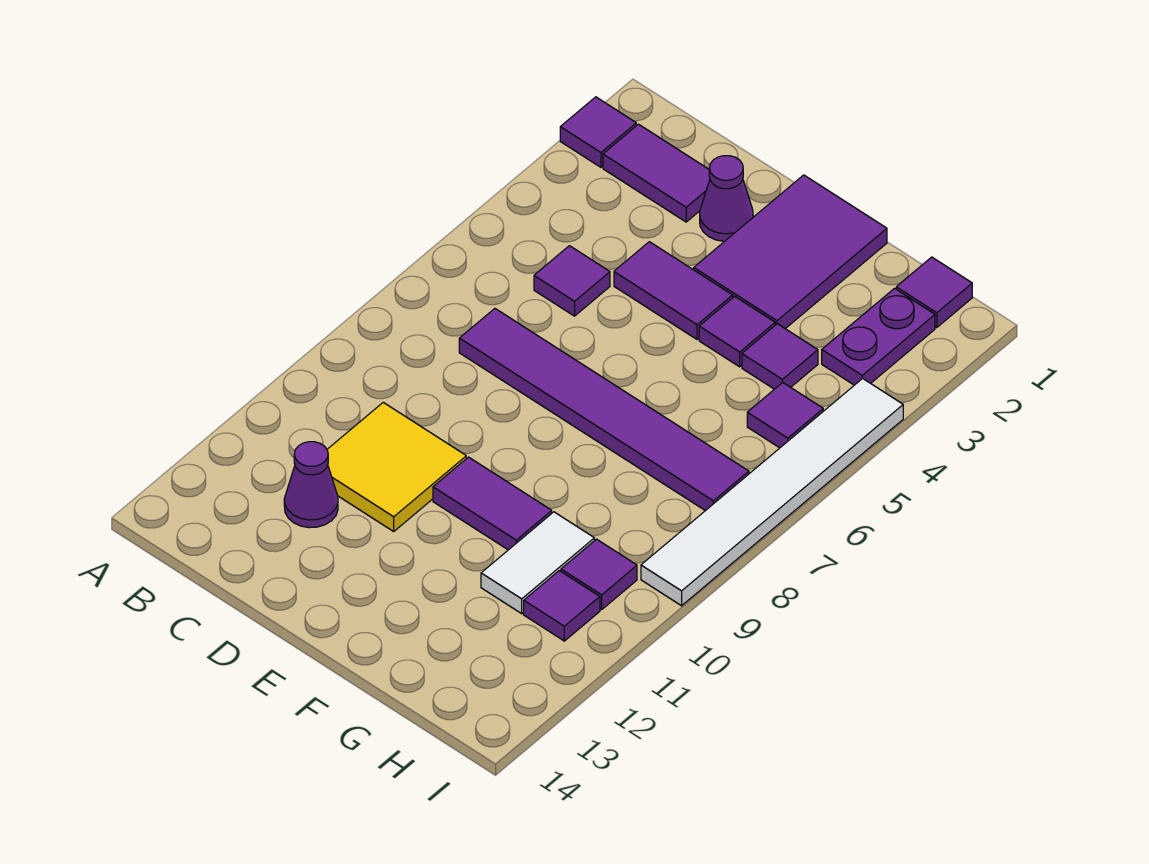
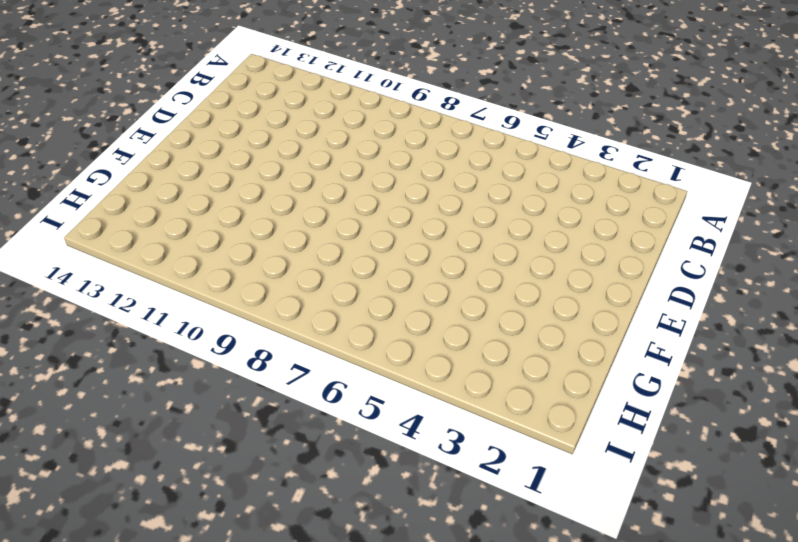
none -> purple 1x1 tile [560,97,636,167]
none -> purple 1x2 tile [603,124,710,222]
none -> purple 1x1 tile [534,246,610,316]

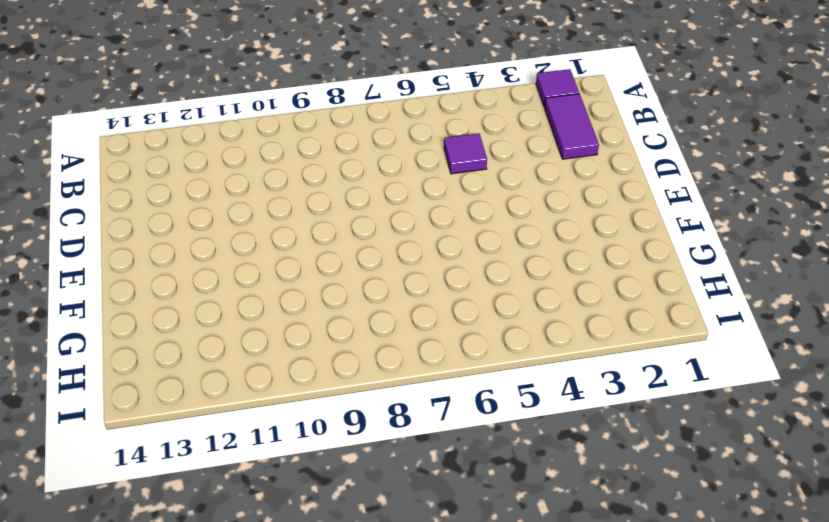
none -> purple 1x6 tile [459,309,749,511]
none -> yellow 2x2 tile [327,402,466,531]
none -> purple 1x1 cone [284,442,338,528]

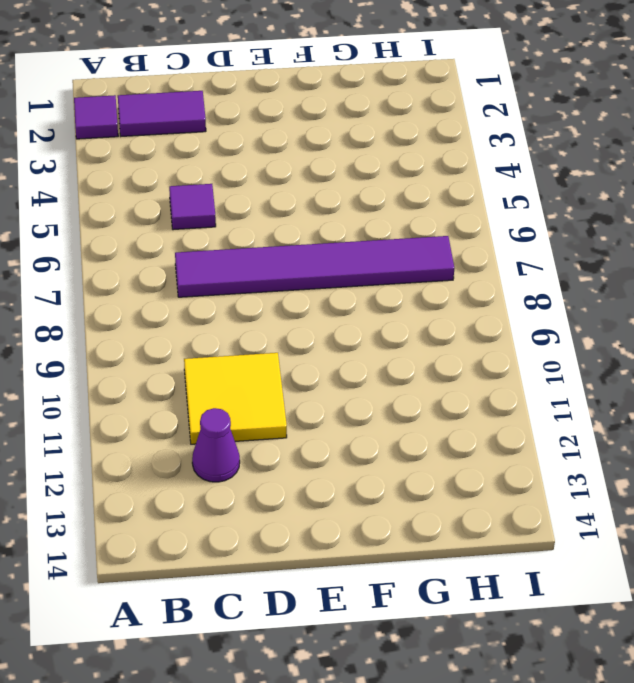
none -> purple 1x1 cone [700,156,753,241]
none -> purple 1x2 tile [614,242,733,339]
none -> purple 2x3 tile [694,175,887,329]

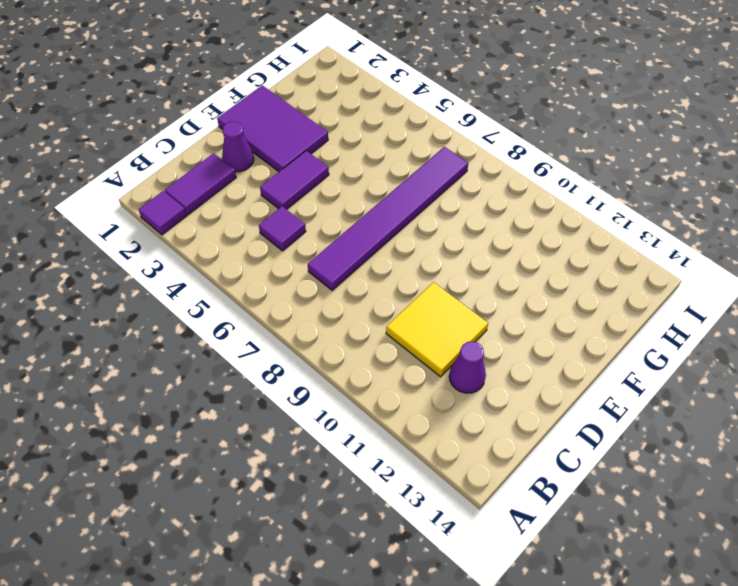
none -> purple 1x2 tile [433,457,552,550]
none -> purple 1x1 tile [699,296,775,367]
none -> purple 1x1 tile [742,324,818,389]

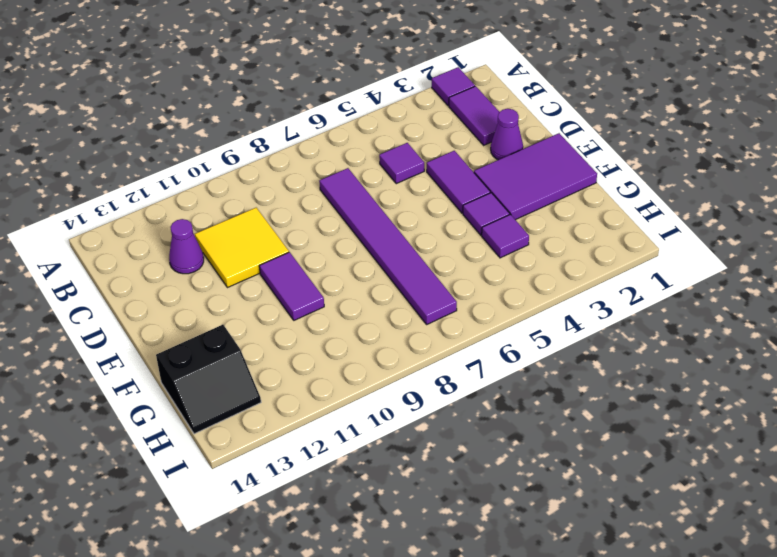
black 2x2 slope [156,325,261,434] -> none
none -> white 1x2 tile [481,512,594,614]
none -> purple 1x1 tile [896,257,972,328]
none -> purple 1x2 plate [822,289,935,385]

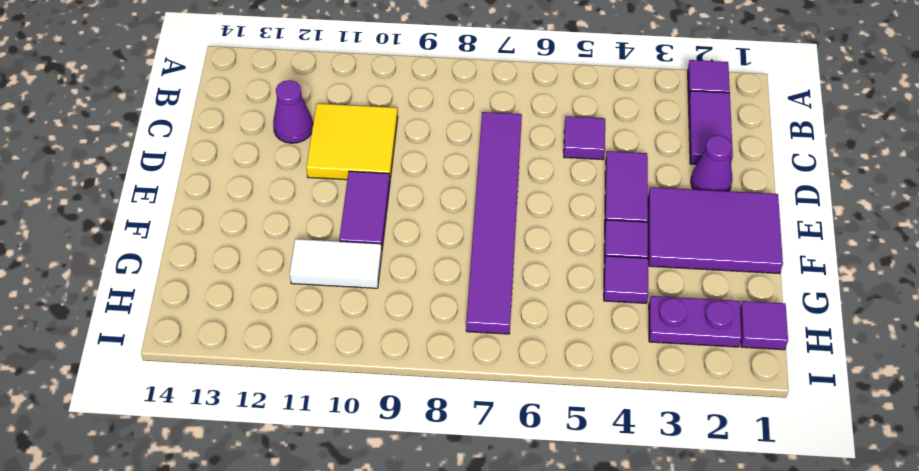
none -> purple 1x1 tile [747,382,823,448]
none -> purple 1x1 tile [561,539,637,610]
none -> purple 1x1 tile [524,571,600,641]

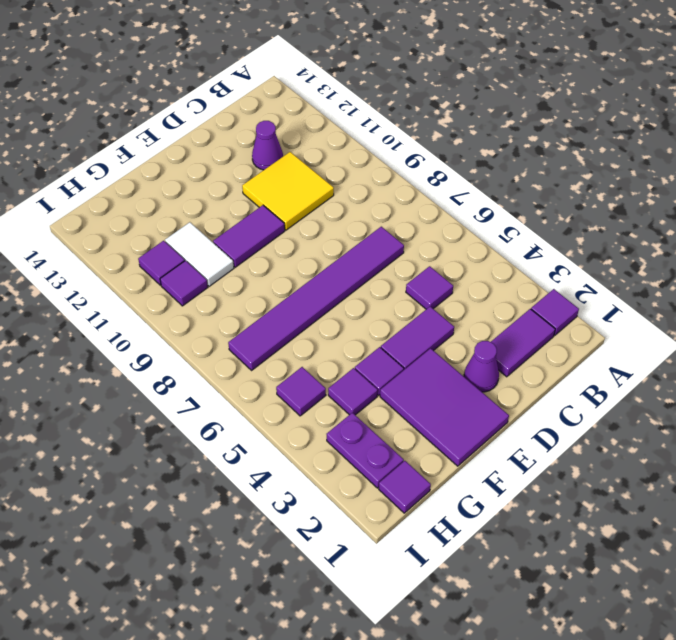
none -> white 1x6 tile [641,378,903,606]

